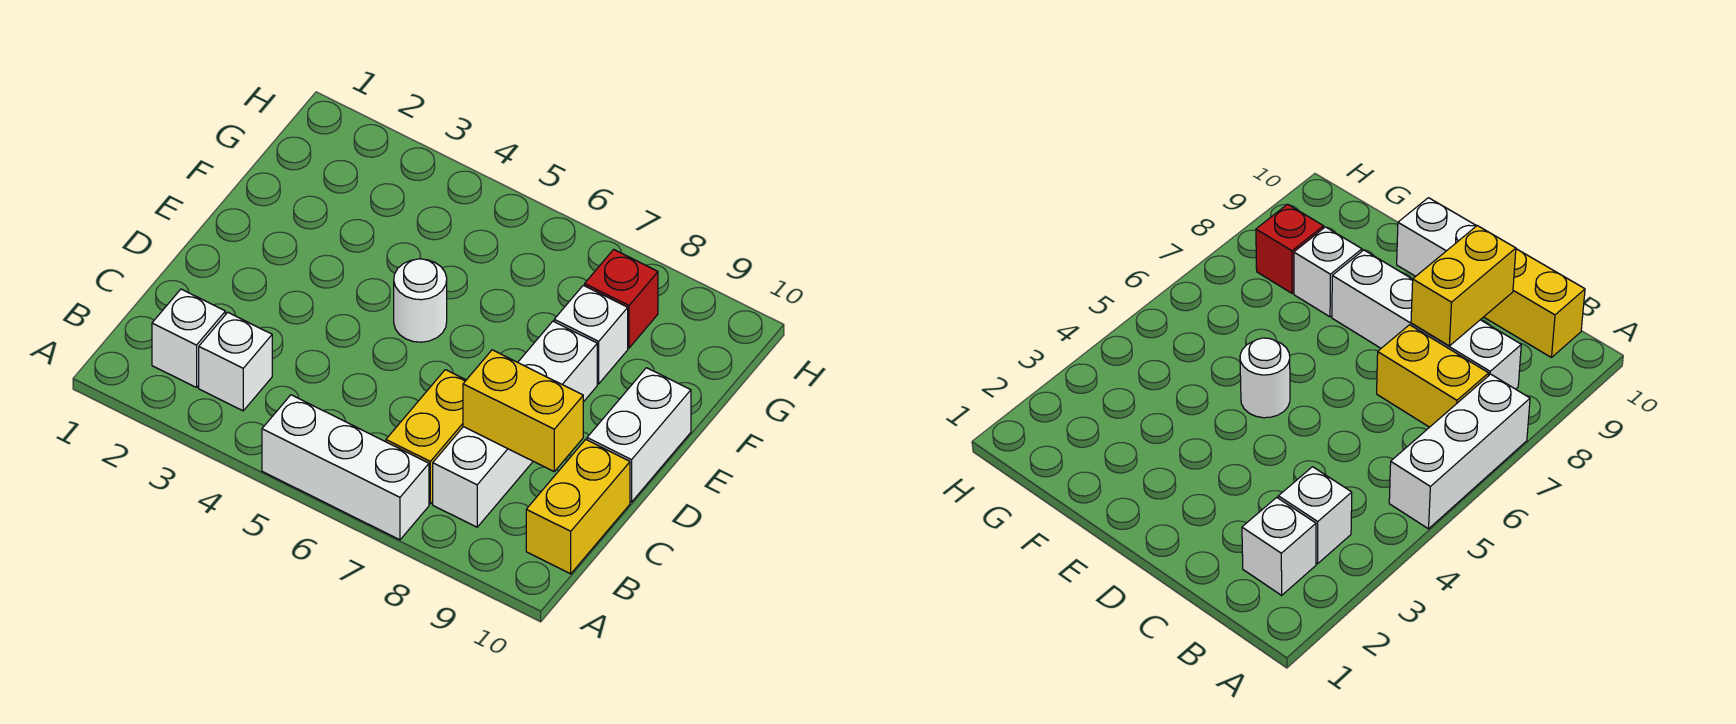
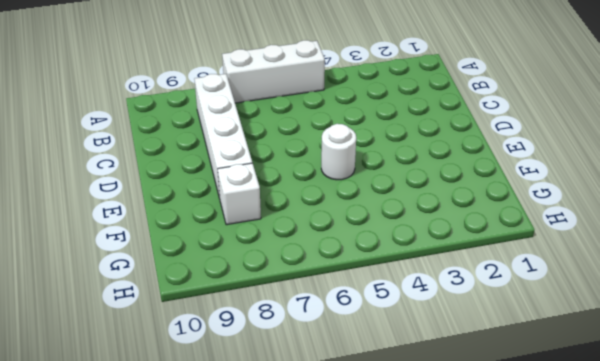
none -> white 1x1 brick [152,289,225,388]
none -> white 1x1 brick [199,312,272,411]

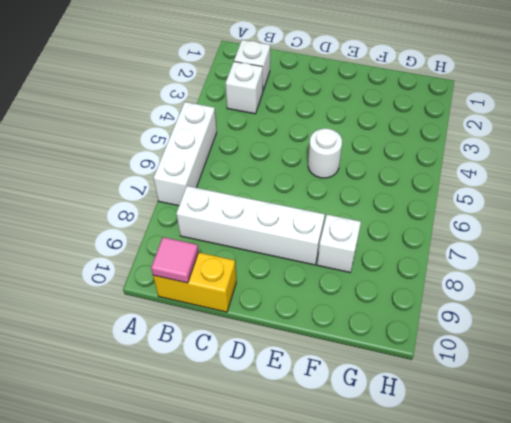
pink 1x1 tile [151,237,198,283] -> none
none -> yellow 1x2 brick [386,370,466,504]
none -> white 1x2 brick [587,368,691,502]

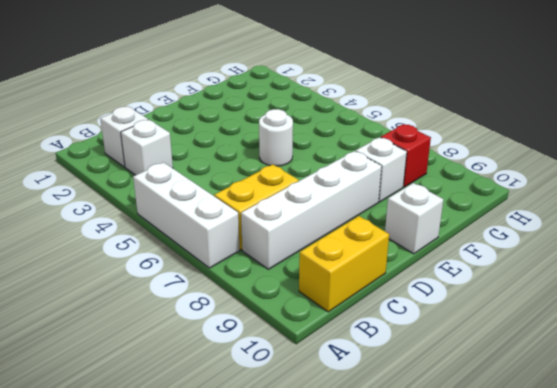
white 1x1 brick [385,183,444,254] -> white 1x2 brick [587,368,691,502]
none -> yellow 1x2 brick [463,350,583,471]

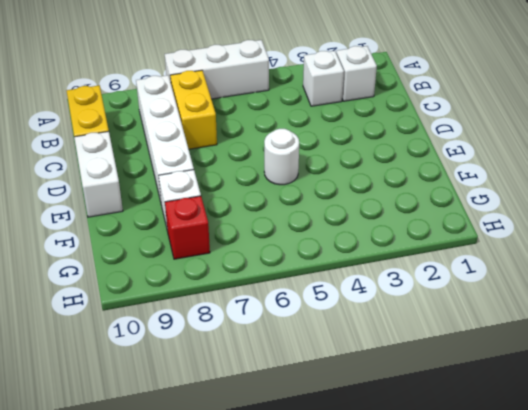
none -> yellow 1x2 brick [463,350,583,471]

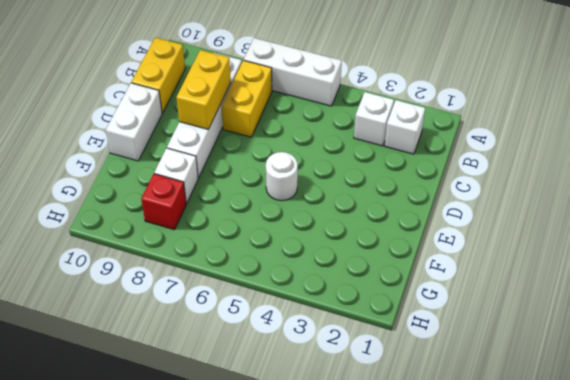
yellow 1x2 brick [176,50,231,129] -> yellow 1x2 brick turned to [463,350,583,471]

